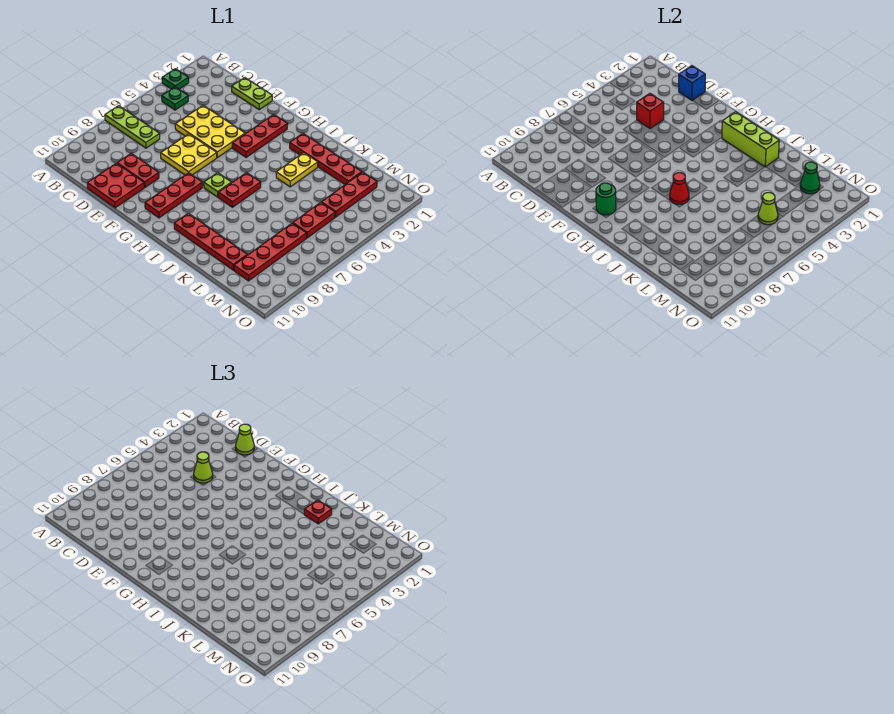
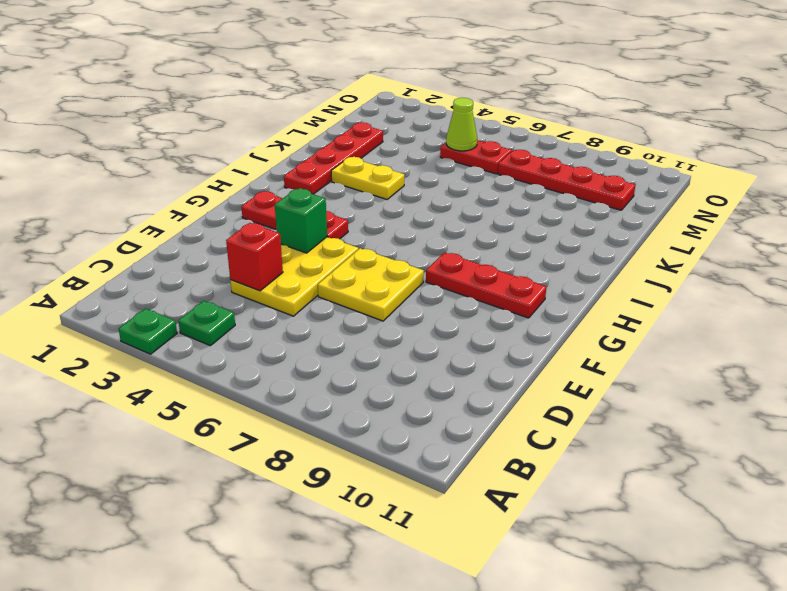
green 1x1 brick [275,189,327,253] -> none
none -> lime 1x3 plate [105,106,160,148]
none -> lime 1x2 plate [232,78,272,110]
none -> red 1x2 plate [117,153,159,187]

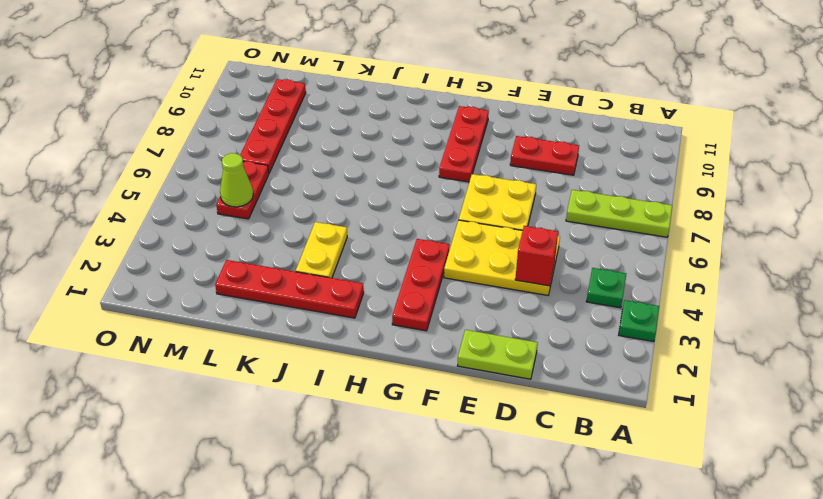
none -> red 2x2 plate [87,163,144,208]
none -> lime 1x1 plate [204,173,232,197]
none -> red 1x2 plate [218,173,261,207]

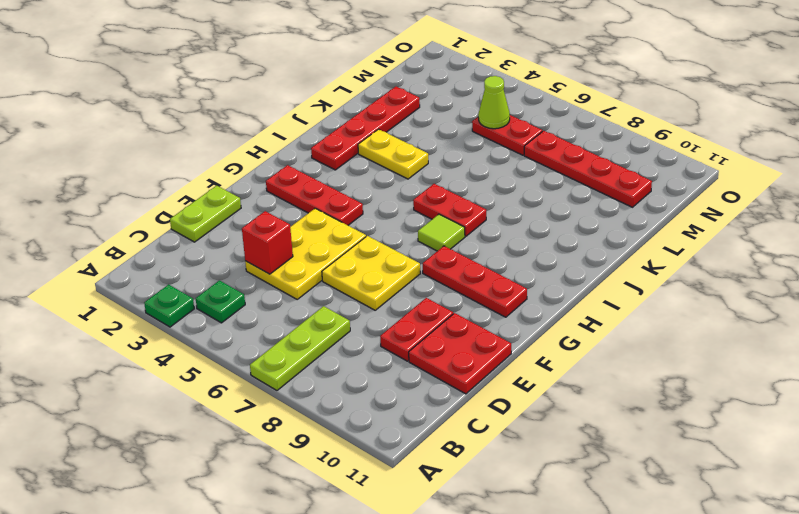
lime 1x1 tile [418,214,465,251] -> lime 1x1 plate [204,173,232,197]
none -> red 1x4 plate [174,213,247,270]
none -> red 1x3 plate [321,172,377,217]
none -> blue 1x1 brick [679,66,705,101]

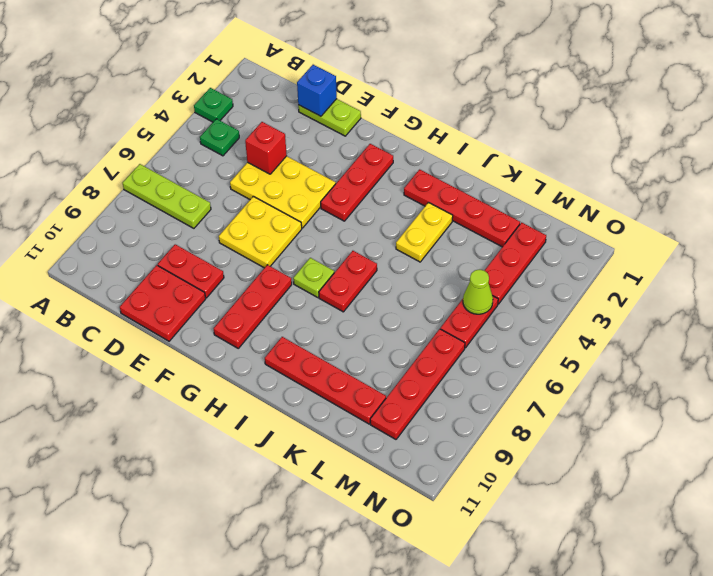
none -> green 1x1 round brick [596,183,616,215]
none -> lime 1x3 brick [722,112,779,167]
none -> red 1x1 cone [670,173,689,204]

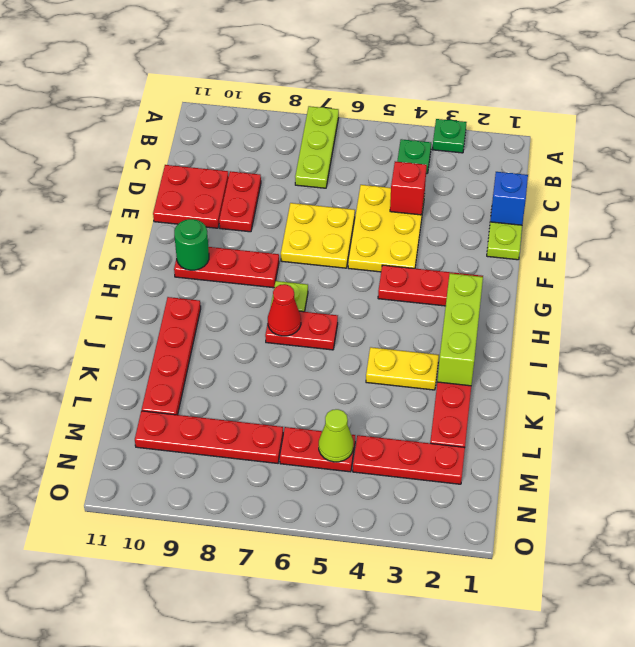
none -> green 1x1 cone [800,162,820,194]
none -> lime 1x1 cone [236,424,254,455]
none -> lime 1x1 cone [194,452,213,483]

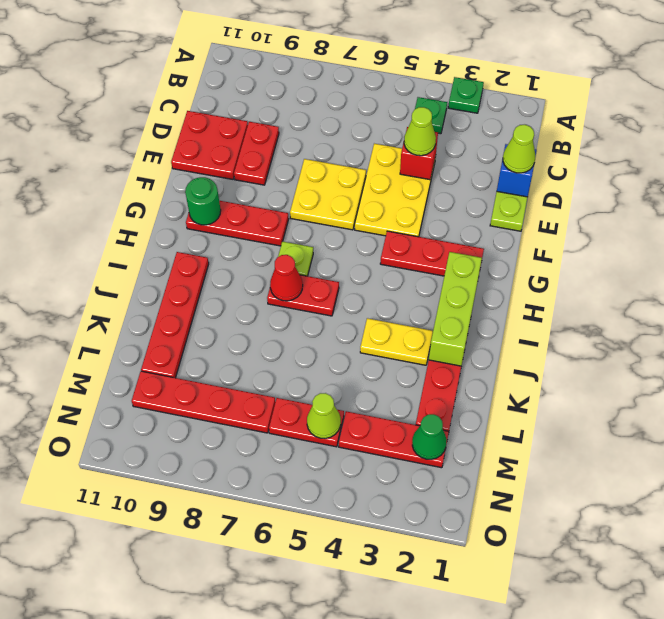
none -> lime 1x3 plate [105,106,160,148]
none -> red 1x1 plate [304,500,332,524]

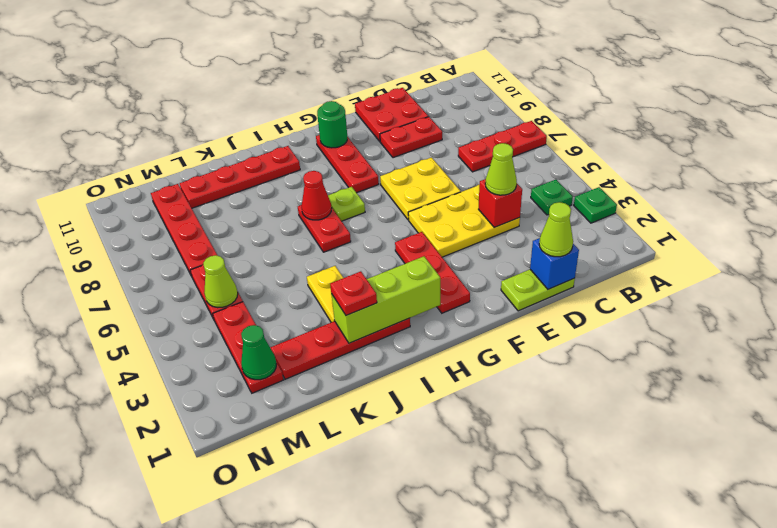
red 1x3 plate [458,121,547,172] -> lime 1x3 plate [105,106,160,148]

